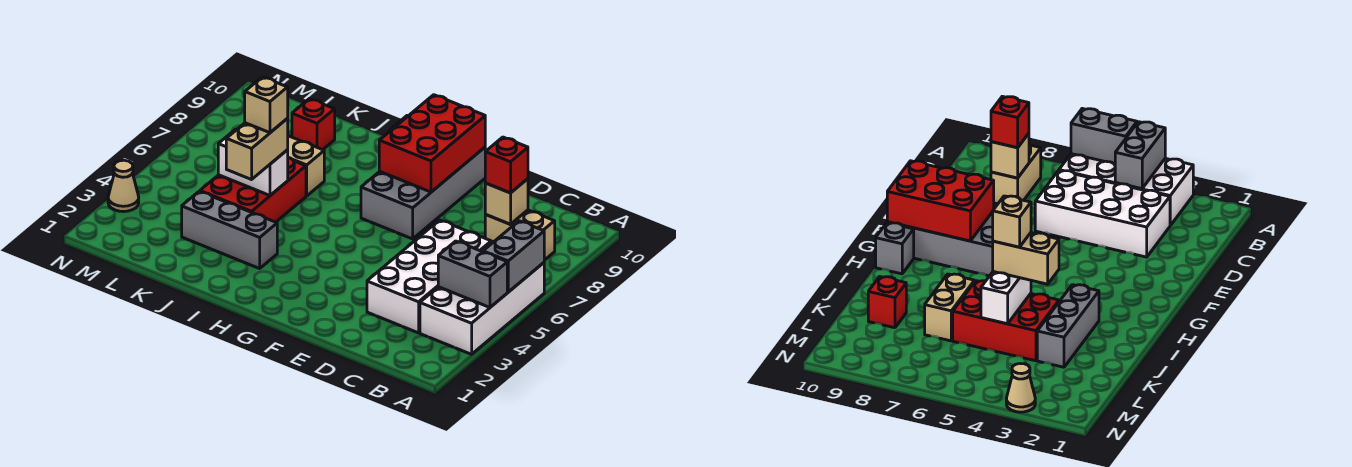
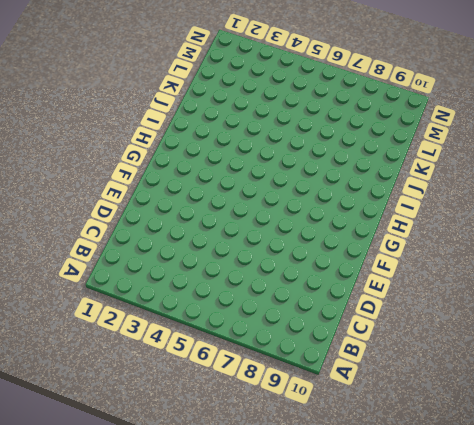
none -> white 2x4 brick [420,242,544,354]
none -> tan 1x2 brick [485,210,555,260]
none -> white 2x4 brick [367,220,491,333]

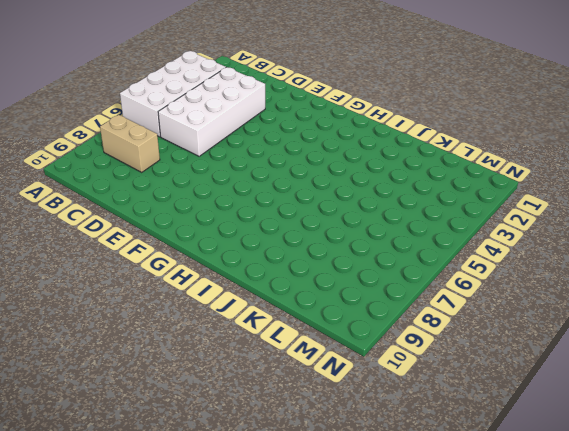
none -> grey 2x4 brick [361,147,485,239]
none -> grey 1x1 brick [876,223,914,274]
none -> grey 1x3 brick [182,191,277,268]

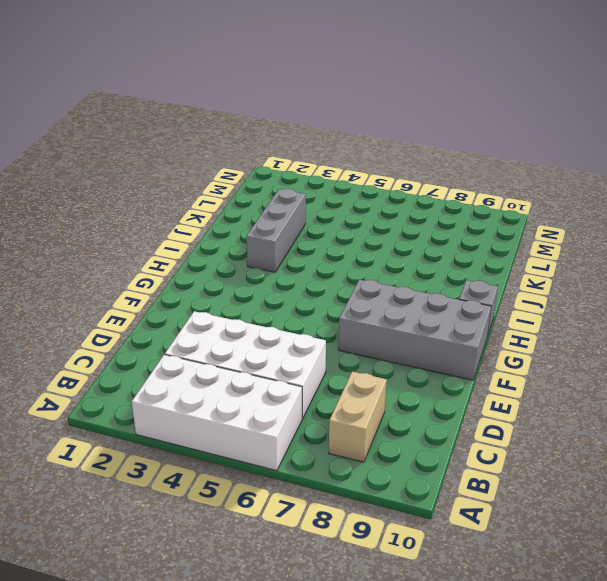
none -> red 2x3 brick [200,158,306,222]
none -> tan 1x2 brick [288,136,324,196]
none -> red 1x1 brick [292,99,335,150]

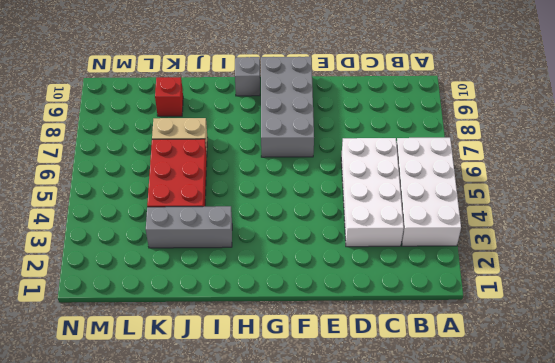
none -> tan 1x2 brick [485,210,555,260]
none -> tan 1x1 cone [108,160,139,212]
none -> grey 1x2 brick [438,241,507,307]

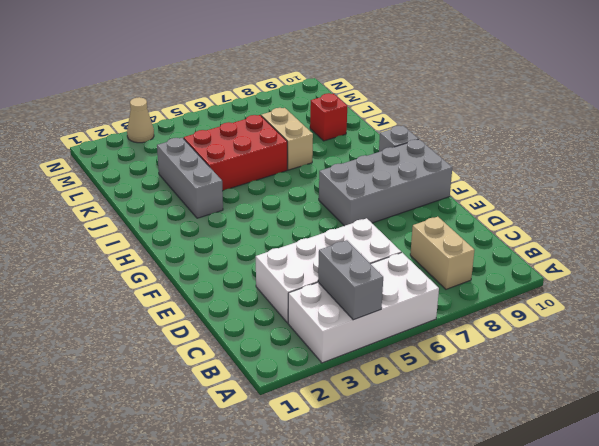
none -> grey 1x2 brick [483,221,544,292]
none -> tan 1x1 brick [485,179,528,224]
none -> red 2x3 brick [379,95,485,192]

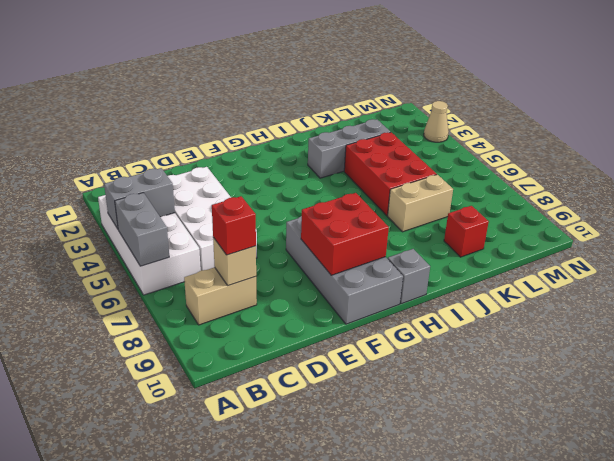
red 2x2 brick [301,193,389,275] -> red 2x3 brick [379,95,485,192]
none -> white 1x2 brick [218,129,288,195]
none -> tan 1x2 brick [226,119,288,180]
none -> tan 1x1 brick [245,77,288,133]

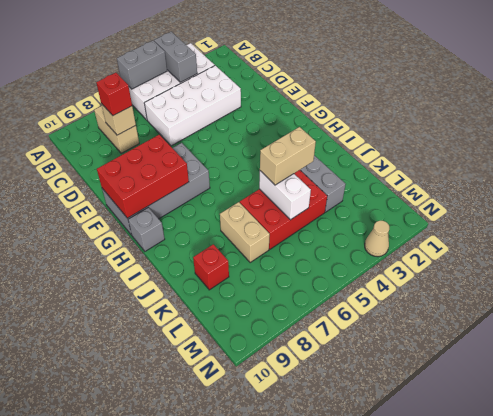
none -> tan 1x1 brick [245,77,288,133]

